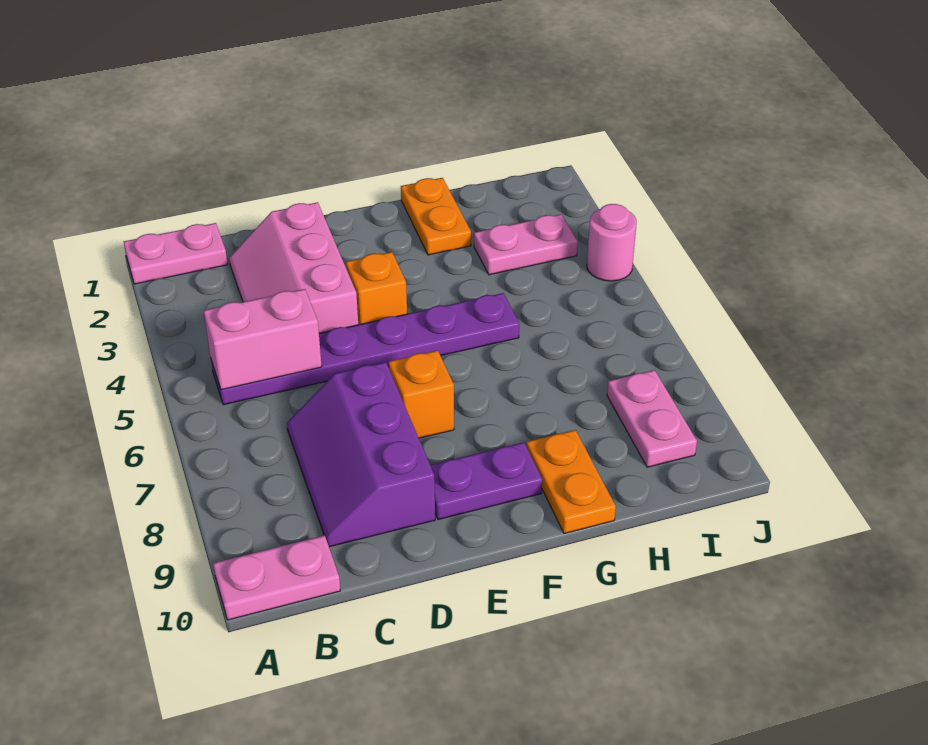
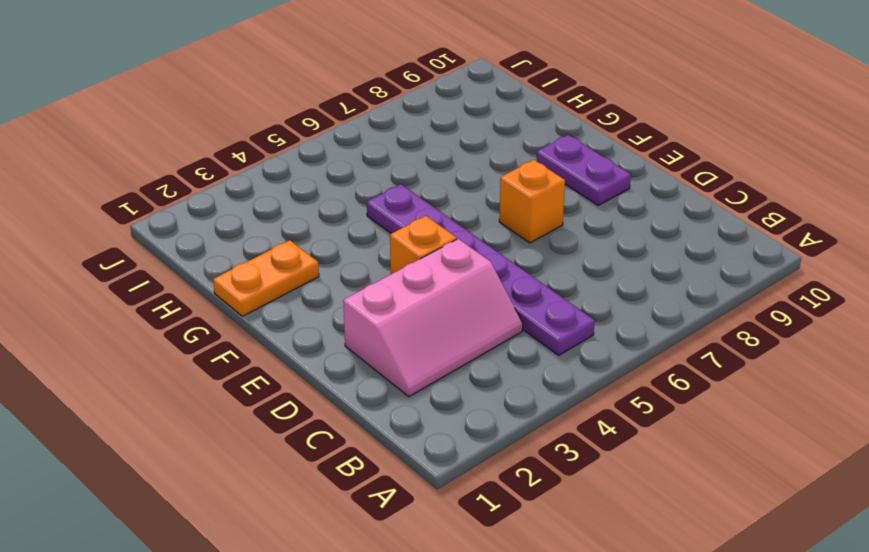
none -> pink 1x2 plate [124,223,228,284]
none -> pink 1x2 plate [213,535,340,620]
none -> purple 2x3 slope [287,362,435,547]

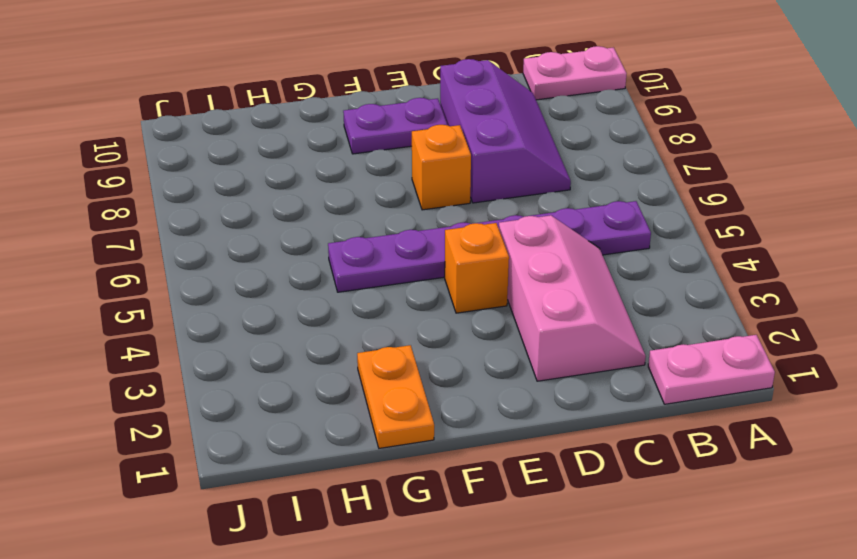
none -> orange 1x2 plate [526,430,616,534]
none -> pink 1x2 plate [474,214,578,275]
none -> pink 1x2 plate [607,370,697,467]

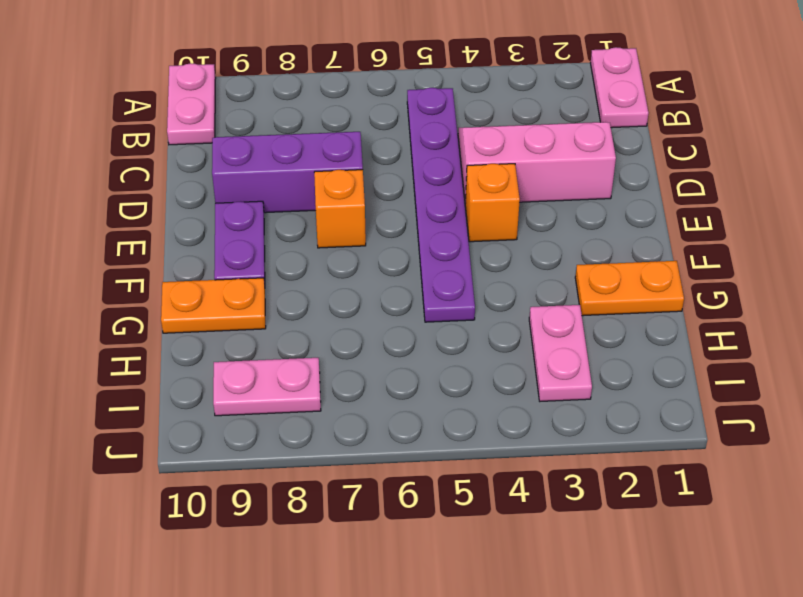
none -> pink 1x1 round brick [587,204,637,281]
none -> pink 1x2 brick [204,289,322,390]

